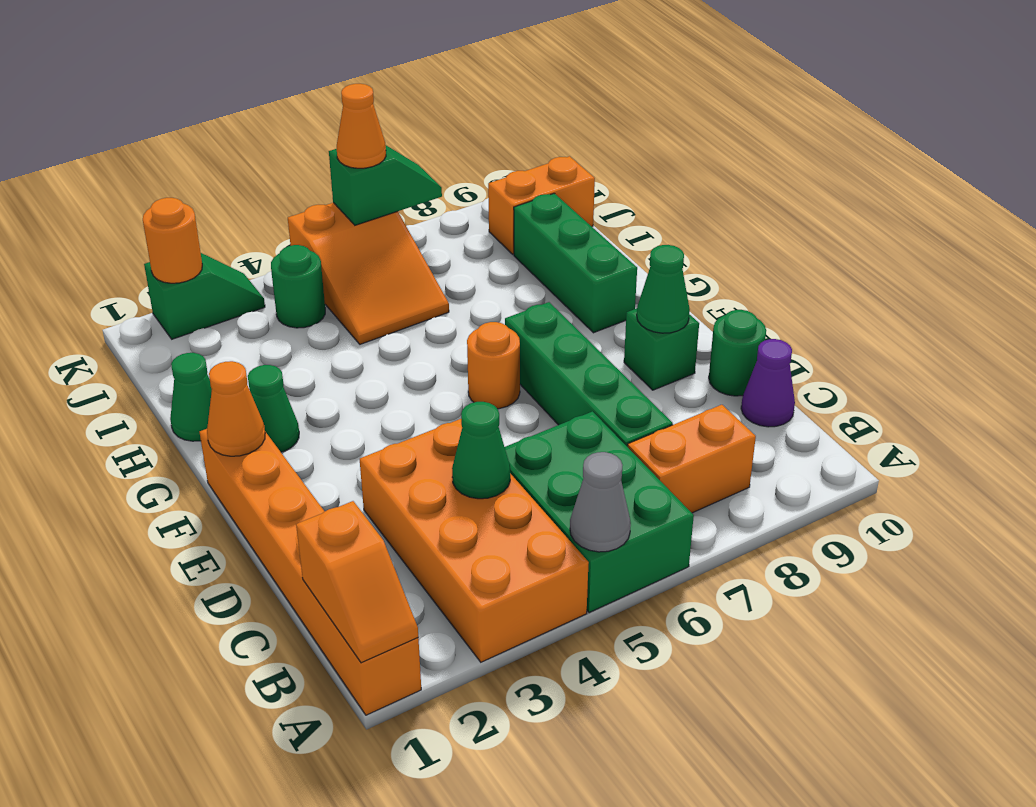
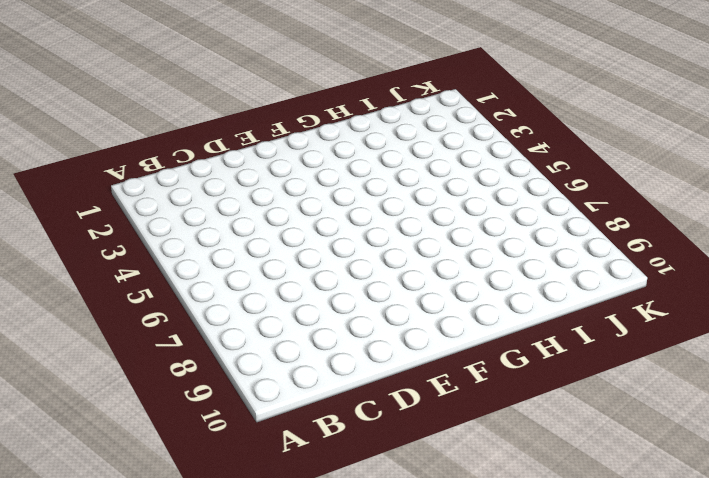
none -> orange 1x6 brick [200,429,421,715]
none -> orange 2x4 brick [360,419,589,662]
none -> green 2x3 brick [505,411,694,613]

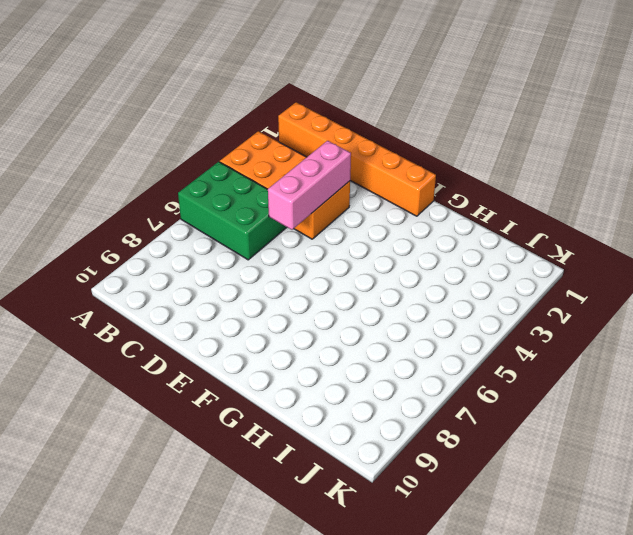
pink 1x3 brick [268,141,351,230] -> none
none -> orange 1x2 brick [628,405,756,513]
none -> green 1x4 brick [505,302,673,447]
none -> purple 1x1 cone [741,339,795,427]

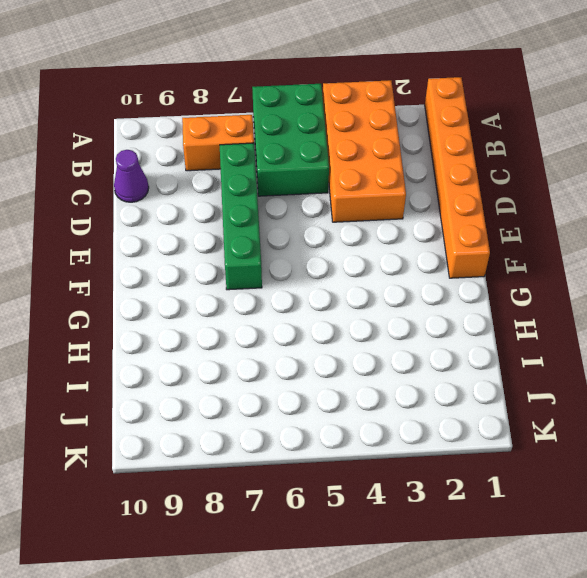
none -> green 1x1 round brick [709,310,766,396]
none -> green 1x1 brick [624,308,699,390]
none -> orange 1x1 round brick [467,322,520,409]

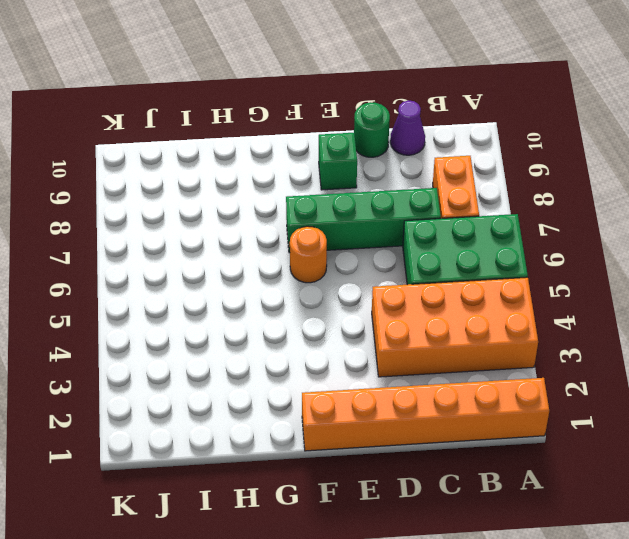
none -> green 1x1 cone [248,365,299,452]
none -> green 1x3 brick [514,193,637,333]
none -> green 1x1 cone [170,353,212,441]

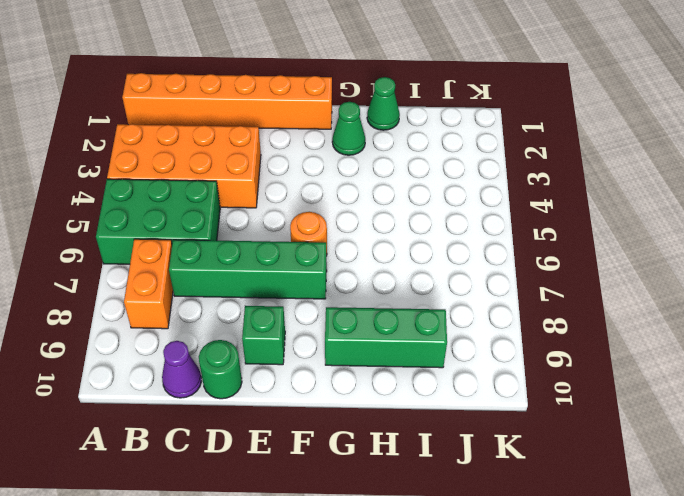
none -> orange 2x3 slope [288,203,449,344]
none -> green 1x1 round brick [271,245,325,328]
none -> orange 1x2 brick [488,156,595,254]

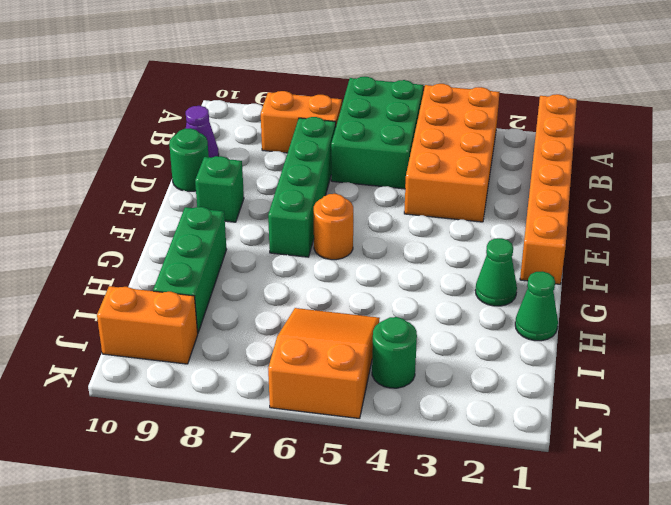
none -> green 1x2 slope [144,253,265,339]
none -> orange 1x2 slope [296,501,418,663]
none -> grey 1x1 cone [570,452,631,552]

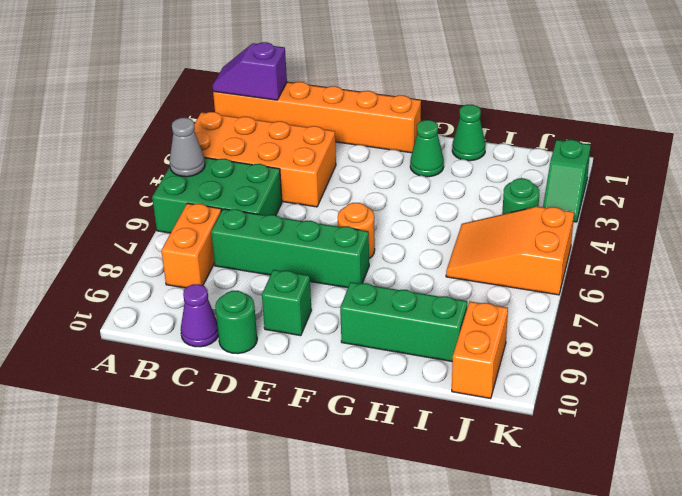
purple 1x2 slope [212,42,287,100] -> orange 1x2 slope [296,501,418,663]
none -> green 1x1 cone [452,402,510,499]
none -> green 1x1 cone [637,245,690,333]
none -> orange 1x1 cone [207,361,265,456]

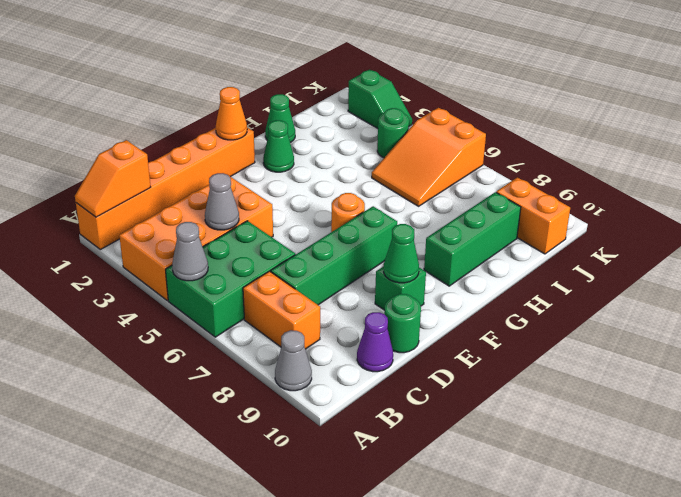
grey 1x1 cone [275,330,312,391] -> none
grey 1x1 cone [205,173,239,230] -> green 1x1 cone [452,402,510,499]
none -> orange 1x1 round brick [143,198,202,283]
none -> green 1x2 slope [329,145,442,225]
none -> orange 1x1 cone [337,84,386,168]

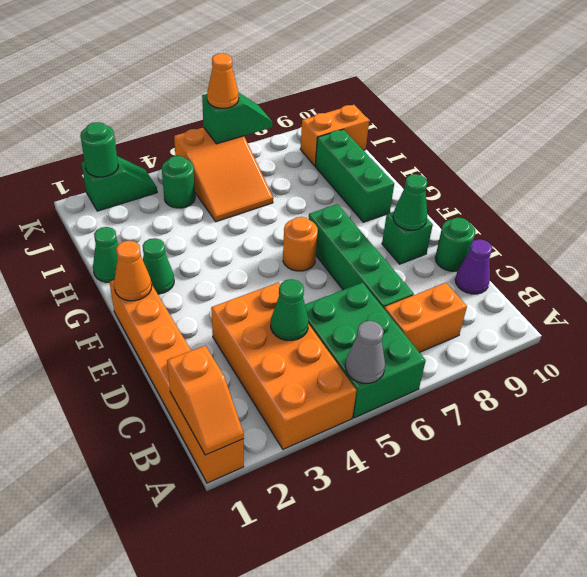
green 1x1 round brick [80,122,118,177] -> orange 1x1 round brick [143,198,202,283]

